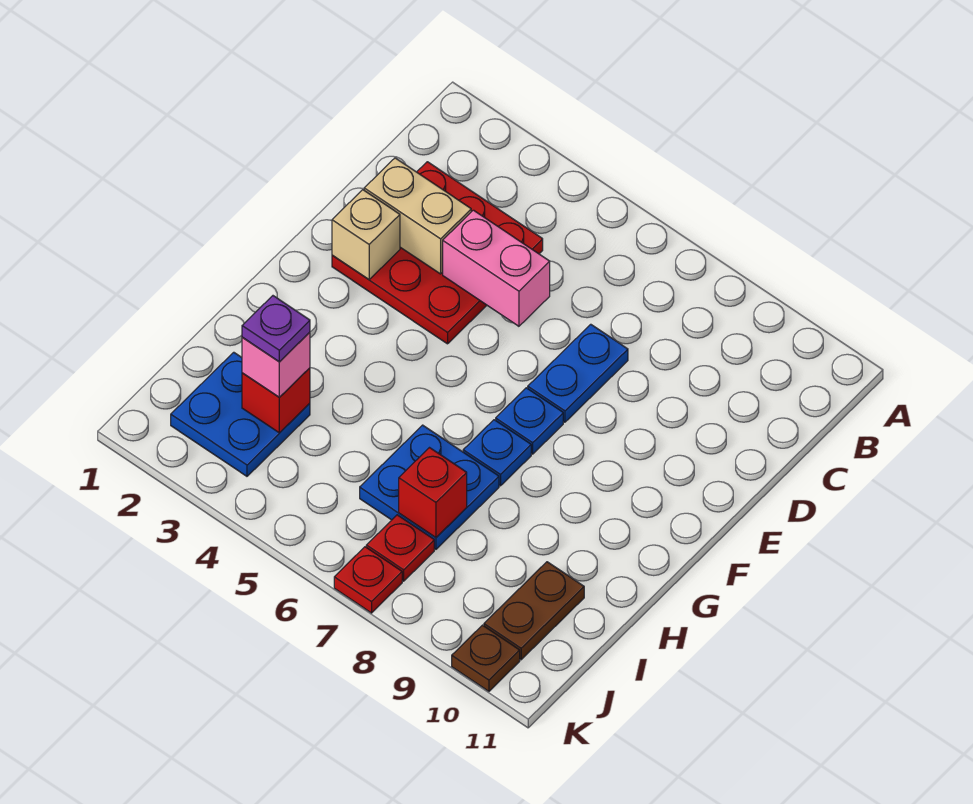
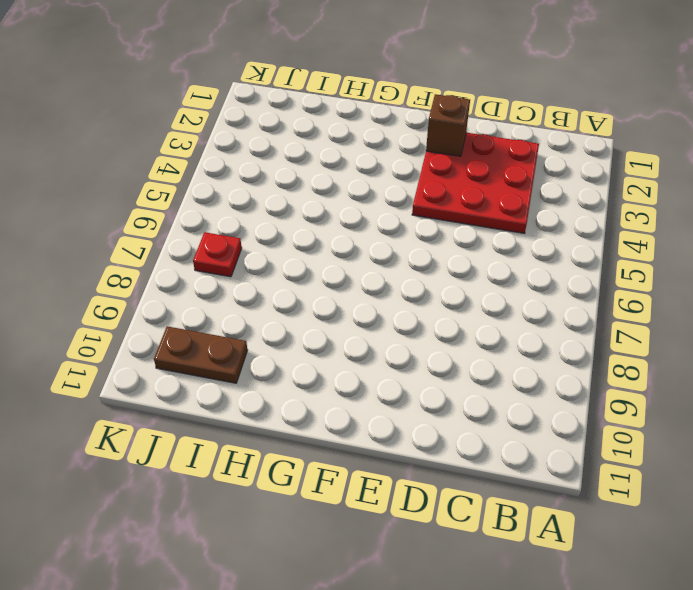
brown 1x1 brick [426,94,470,156] -> tan 1x1 brick [332,190,400,279]
none -> blue 1x2 plate [528,324,628,422]
none -> blue 1x1 plate [496,388,563,454]
none -> blue 1x1 plate [463,420,531,486]

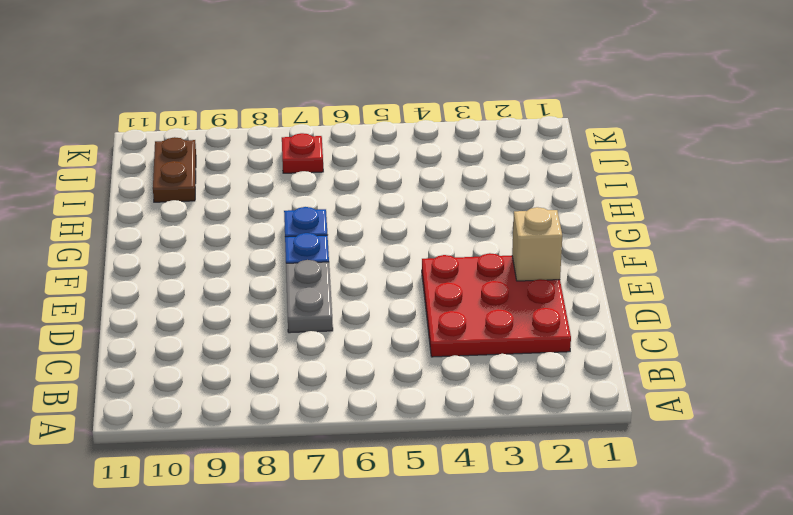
grey 1x2 plate [286,260,333,333] -> blue 1x2 plate [528,324,628,422]
none -> blue 2x2 plate [360,425,499,549]
none -> blue 2x2 plate [171,352,310,476]
none -> red 1x1 plate [334,547,402,613]

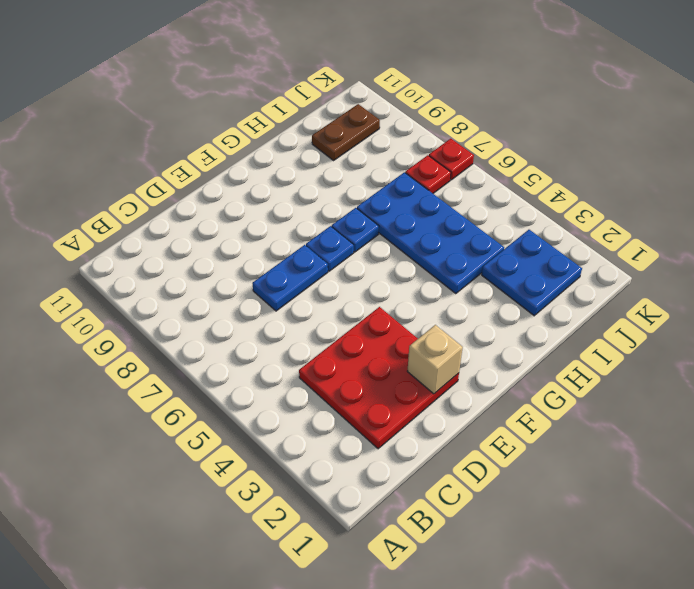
blue 2x4 plate [357,172,504,294] -> blue 2x2 plate [360,425,499,549]
none -> brown 1x1 plate [452,625,520,691]
none -> tan 1x2 brick [364,158,471,274]
none -> pink 1x2 brick [443,210,550,326]

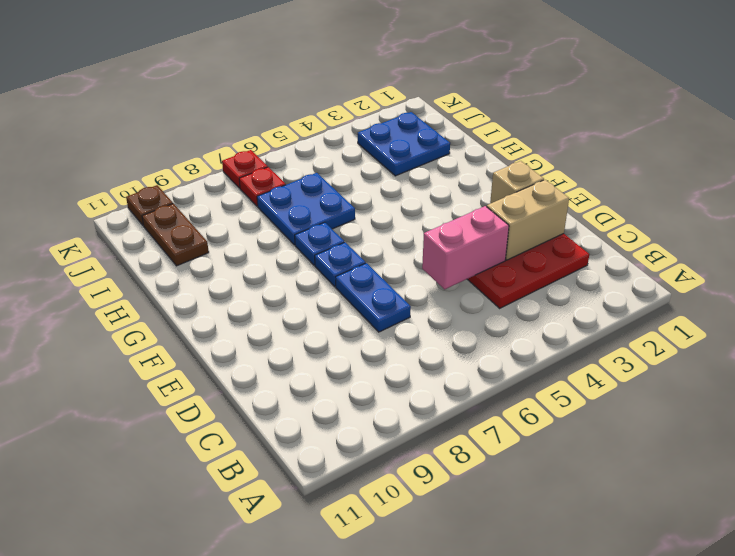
none -> red 1x1 brick [242,368,310,433]
none -> red 1x1 brick [399,448,467,538]
none -> pink 1x1 brick [242,332,310,397]

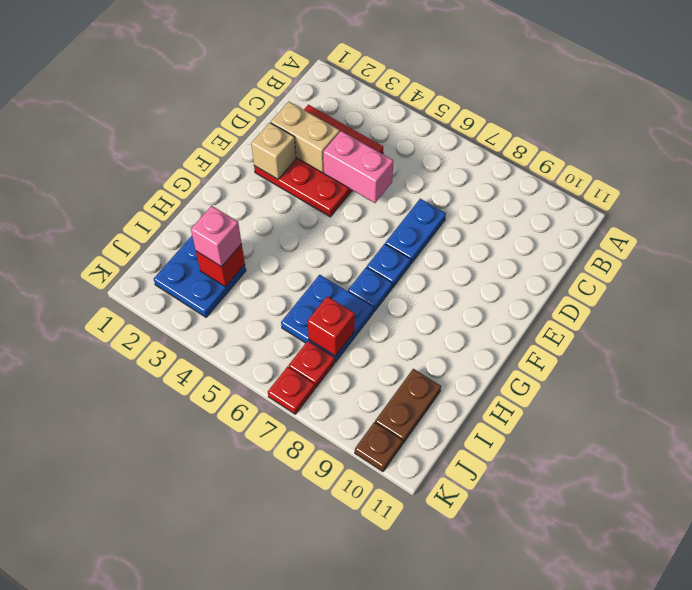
none -> purple 1x1 plate [242,296,310,362]

